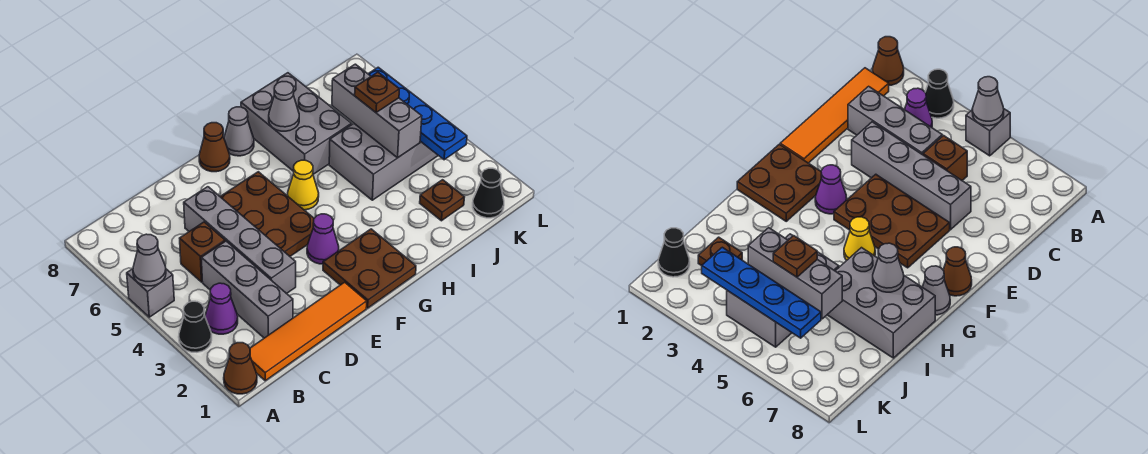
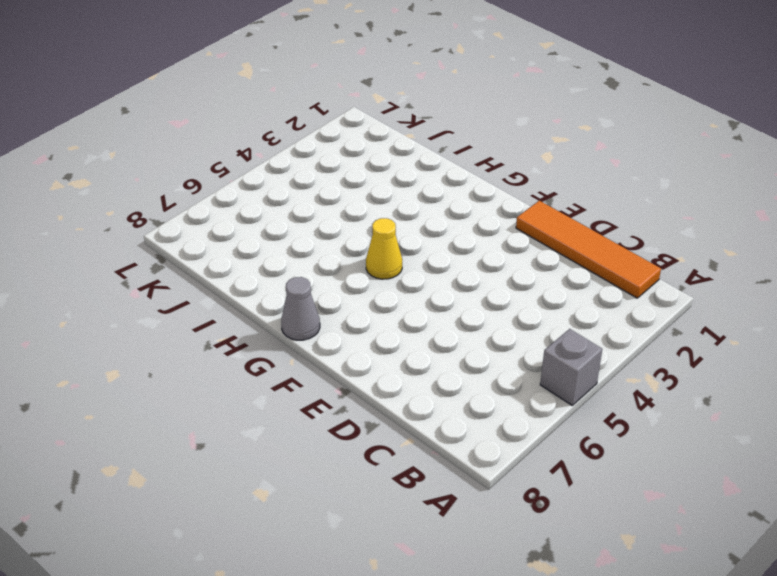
none -> brown 1x1 cone [224,343,257,394]
none -> black 1x1 cone [179,301,212,352]
none -> purple 1x1 cone [205,283,238,334]

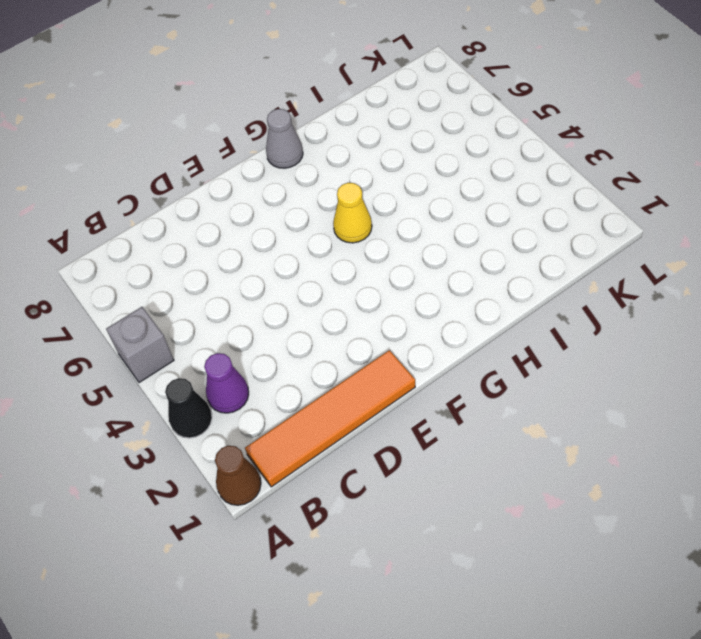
none -> grey 1x3 brick [201,241,293,338]
none -> brown 1x1 brick [180,222,225,282]
none -> grey 1x4 brick [184,187,296,294]

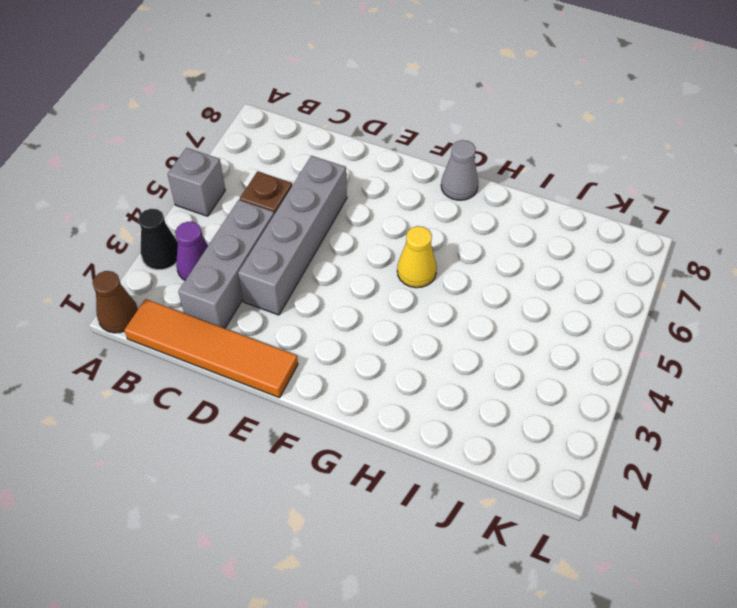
none -> brown 2x3 plate [220,172,314,256]
none -> brown 2x2 plate [323,229,416,308]
none -> purple 1x1 cone [307,214,339,264]

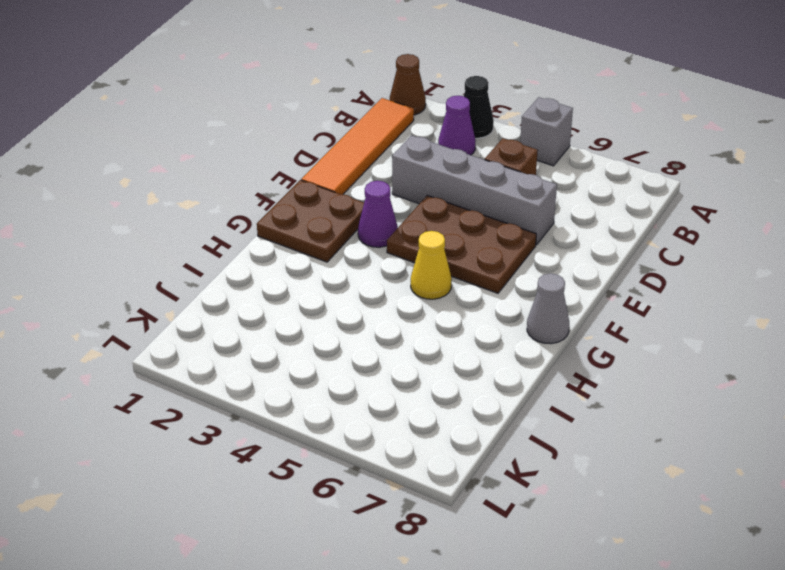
none -> grey 1x3 brick [201,241,293,338]
none -> brown 1x1 cone [199,123,230,172]
none -> grey 2x3 brick [241,73,352,174]

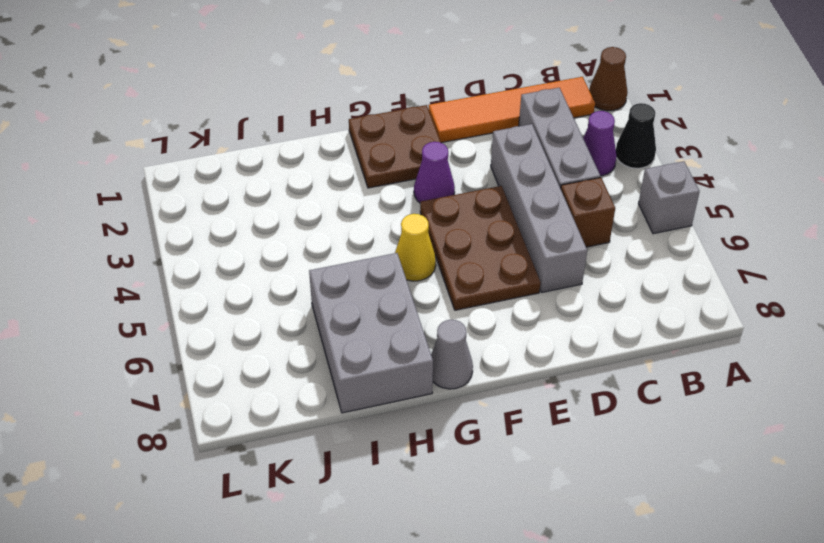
none -> brown 1x1 cone [199,123,230,172]
none -> grey 2x3 brick [329,124,438,200]
none -> brown 1x1 plate [420,180,464,221]

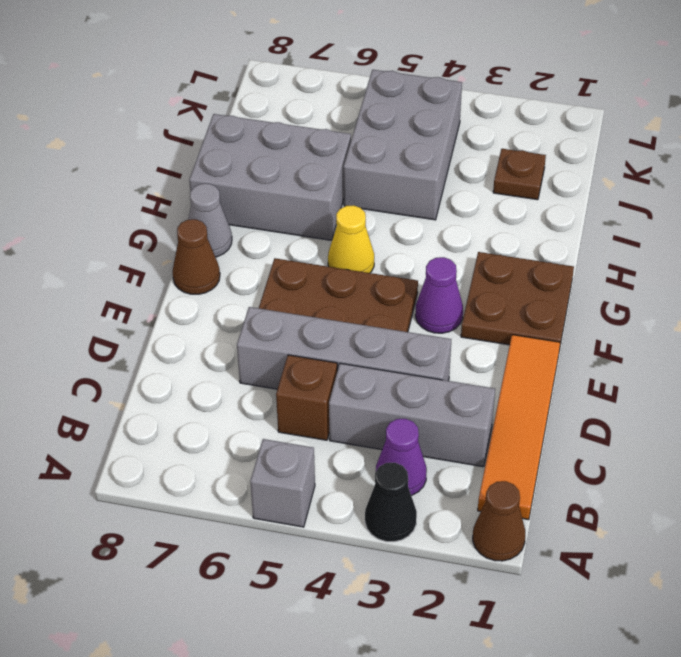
none -> black 1x1 cone [473,168,504,218]
none -> grey 1x1 cone [133,234,166,286]
none -> grey 1x1 cone [269,82,299,131]

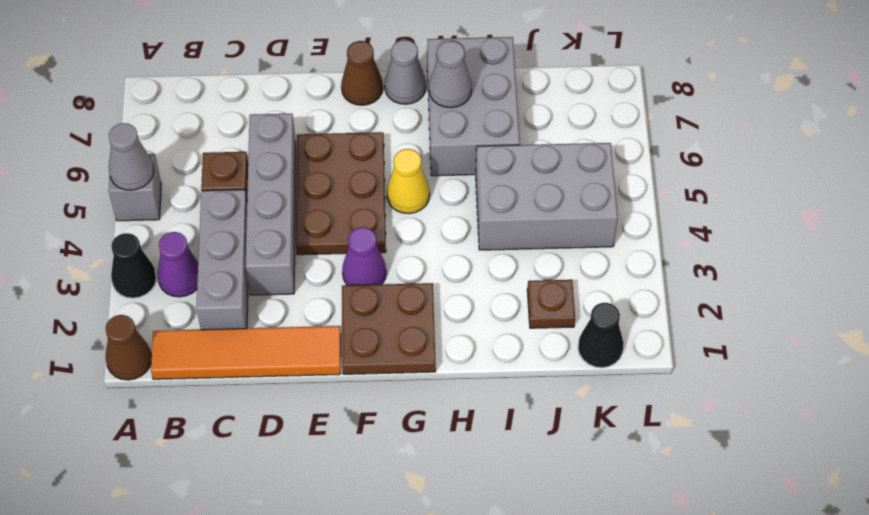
none -> grey 1x3 brick [332,64,422,158]
none -> blue 1x4 plate [368,67,467,160]
none -> brown 1x1 plate [355,72,399,112]

